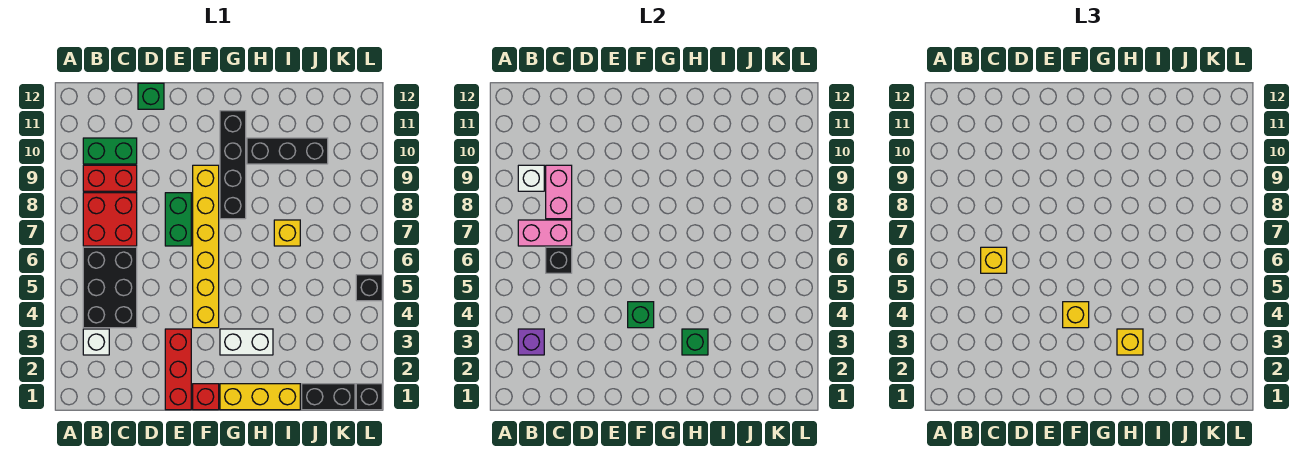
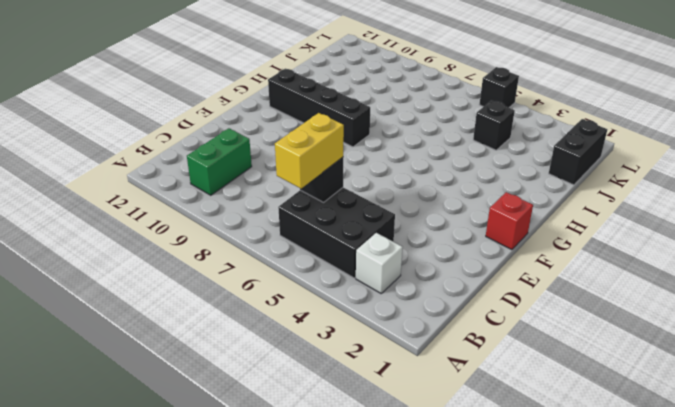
yellow 1x2 brick [275,113,344,189] -> yellow 1x1 brick [981,247,1007,273]
black 1x1 brick [473,101,515,150] -> black 1x1 brick moved to [356,384,382,410]
none -> red 2x2 brick [83,193,137,246]
none -> red 1x2 brick [83,165,137,191]
none -> green 1x1 brick [138,83,164,109]

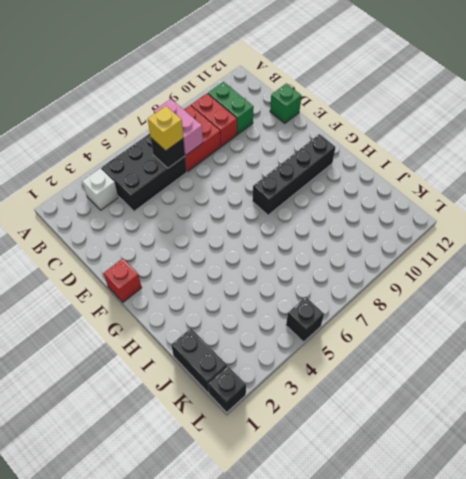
none -> red 1x3 brick [165,329,191,410]
none -> green 1x2 brick [165,193,191,246]
none -> yellow 1x6 brick [193,165,219,328]

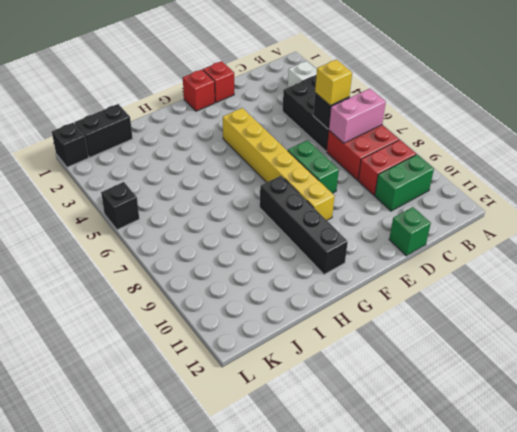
red 1x1 brick [203,61,234,103] -> red 1x3 brick [165,329,191,410]
none -> yellow 1x3 brick [220,384,300,410]
none -> white 1x2 brick [220,329,273,355]
none -> black 1x3 brick [247,138,328,164]

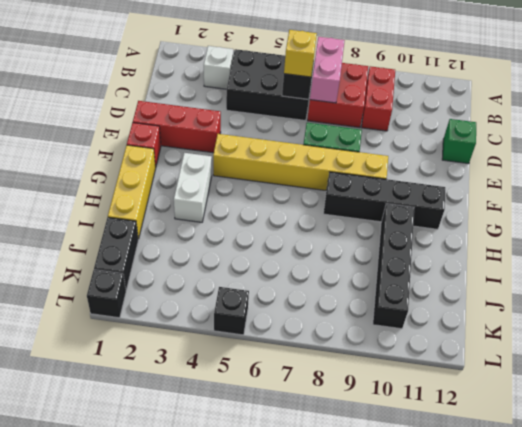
black 1x4 brick [373,204,414,329] -> black 1x3 brick [247,138,328,164]
none -> green 1x2 brick [83,138,137,164]
none -> yellow 1x1 brick [274,220,300,246]
none -> purple 1x1 brick [518,329,544,355]

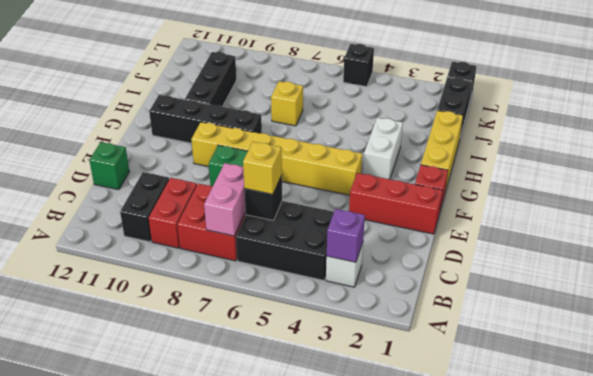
black 1x2 brick [120,172,169,242] -> green 1x2 brick [83,138,137,164]
none -> white 1x1 brick [518,165,544,191]
none -> pink 1x2 brick [546,165,572,219]
none -> green 1x1 brick [628,302,654,328]

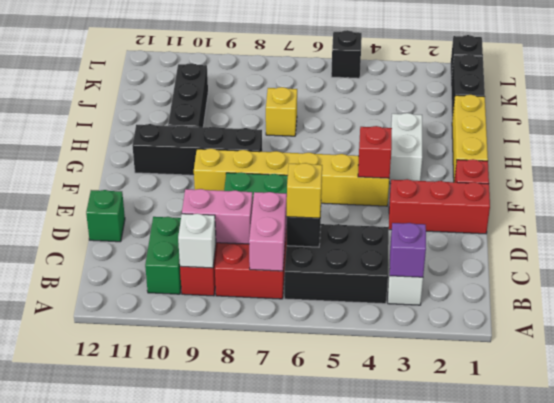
red 1x1 brick [358,126,392,178] -> green 1x1 brick [628,302,654,328]
none -> green 1x1 brick [682,329,708,355]
none -> yellow 1x1 brick [1063,302,1089,328]
none -> yellow 1x1 brick [1117,329,1143,355]

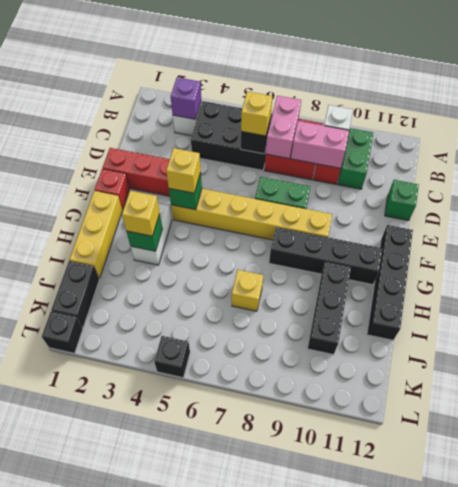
black 1x4 brick [367,225,413,340] -> none

